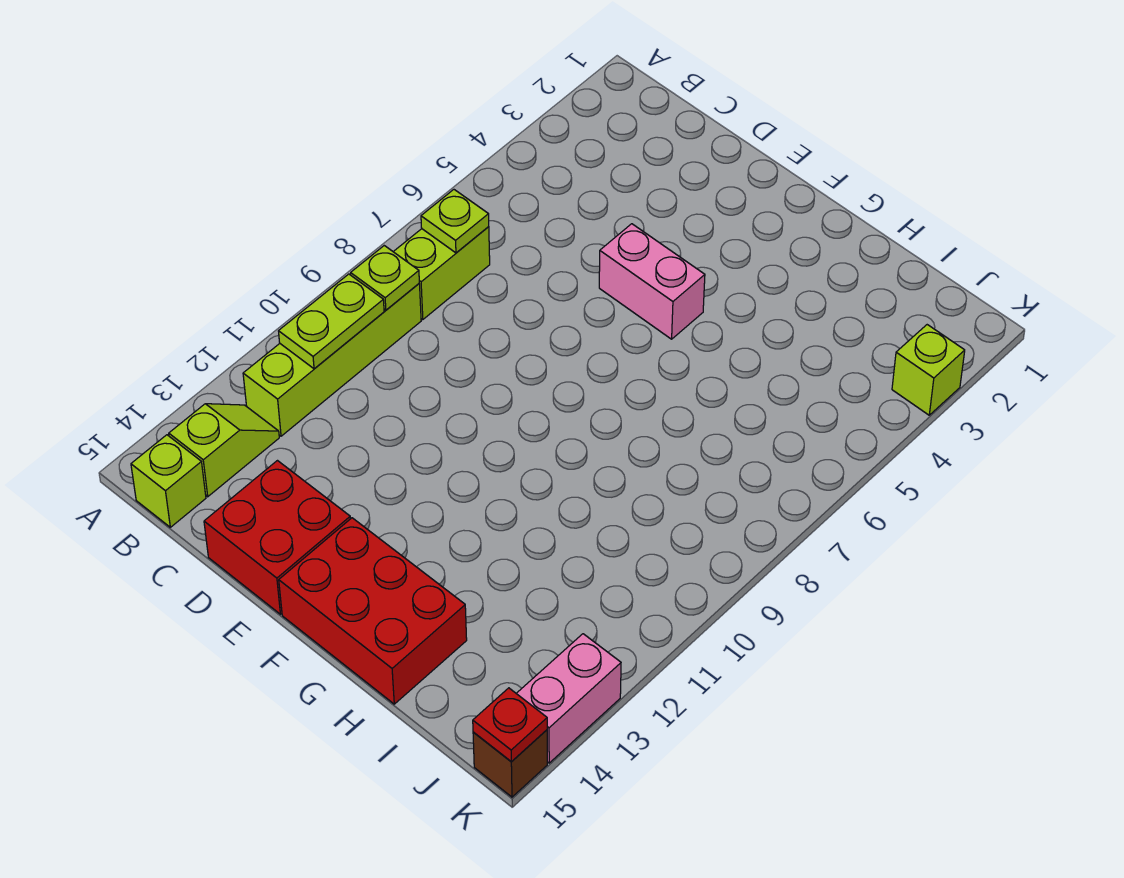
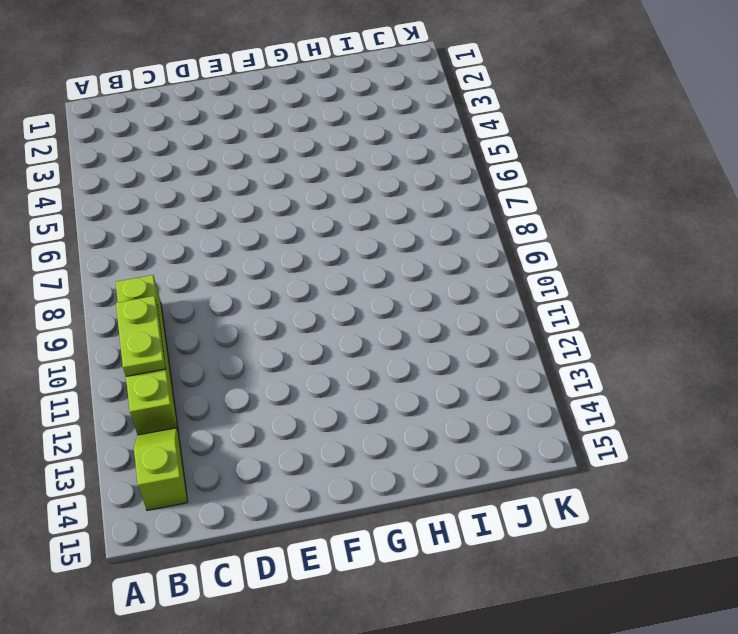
none -> lime 1x2 brick [393,227,490,320]
none -> lime 1x1 brick [131,435,206,527]
none -> red 2x2 brick [204,461,350,614]

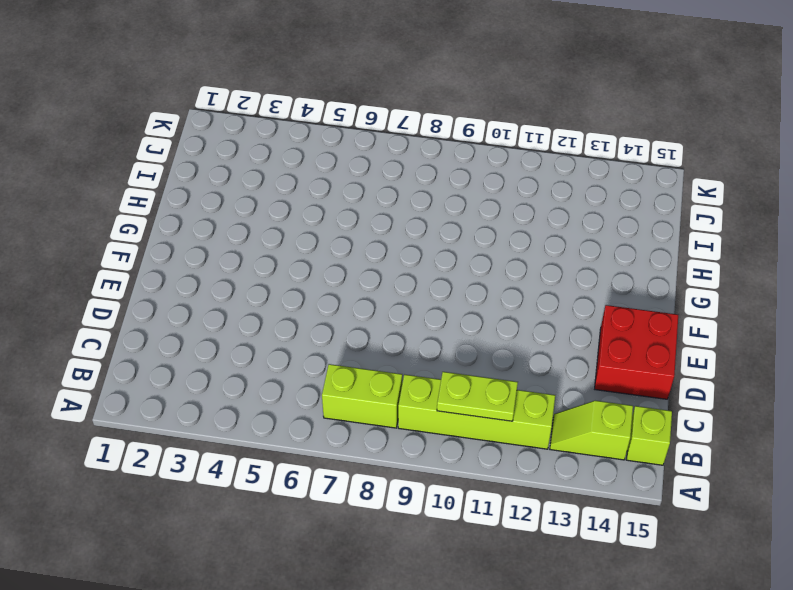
none -> pink 1x2 brick [599,224,705,339]
none -> red 2x3 brick [279,518,467,704]
none -> lime 1x1 brick [892,325,965,415]

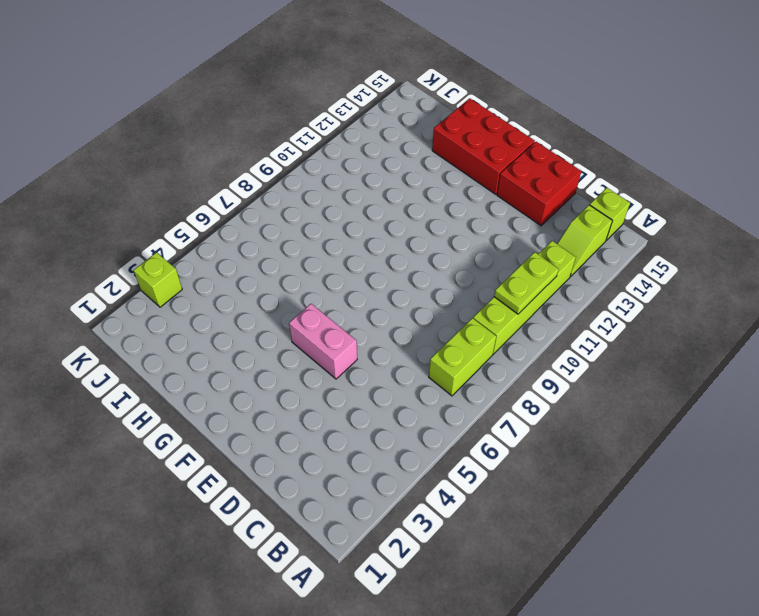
none -> pink 1x2 brick [516,634,621,763]
none -> brown 1x1 brick [473,730,547,797]
none -> lime 1x1 plate [421,190,489,253]

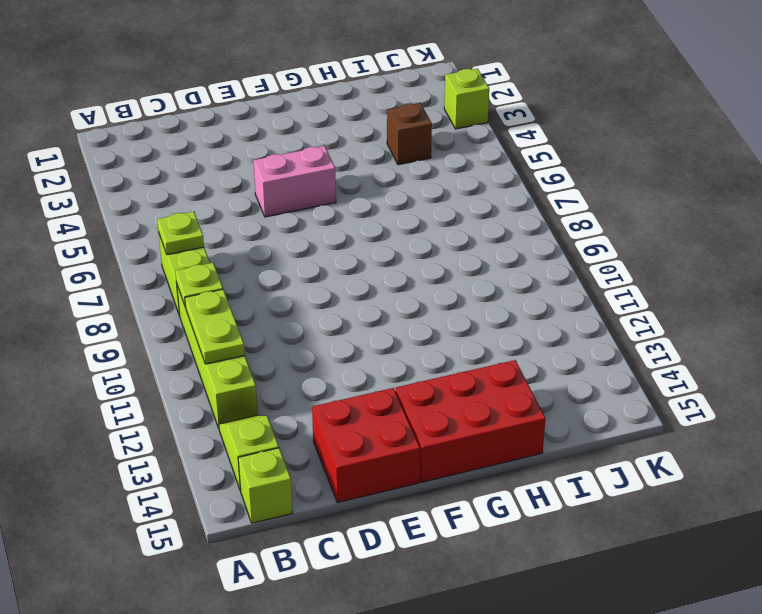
brown 1x1 brick [387,103,432,165] -> brown 1x1 brick moved to [473,730,547,797]
none -> pink 1x2 brick [516,634,621,763]
none -> red 1x1 plate [473,688,547,761]

